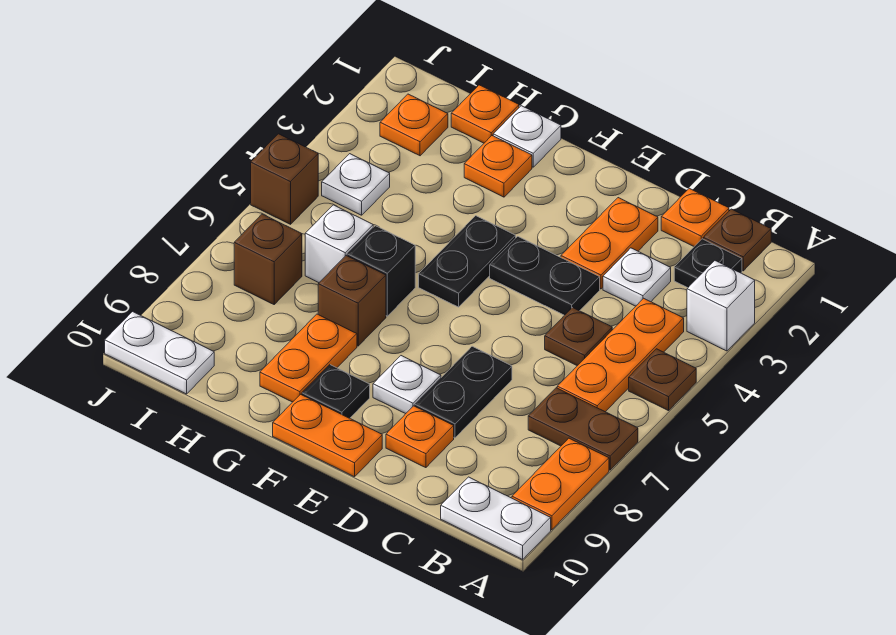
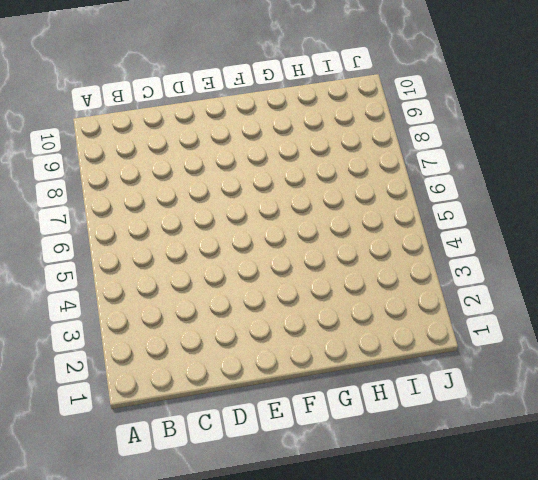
none -> white 1x1 brick [687,261,755,351]
none -> brown 1x1 plate [629,349,696,411]
none -> brown 1x2 plate [528,388,638,470]
none -> orange 1x2 plate [512,438,609,530]

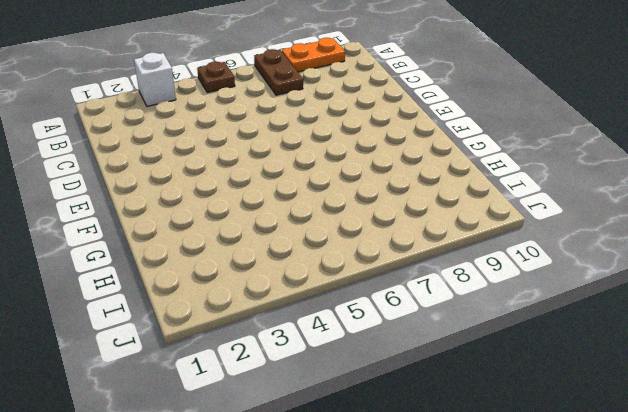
none -> white 1x2 plate [441,477,551,559]
none -> brown 1x1 plate [703,209,771,271]
none -> black 1x1 plate [674,239,742,288]
none -> orange 1x3 plate [557,298,684,412]

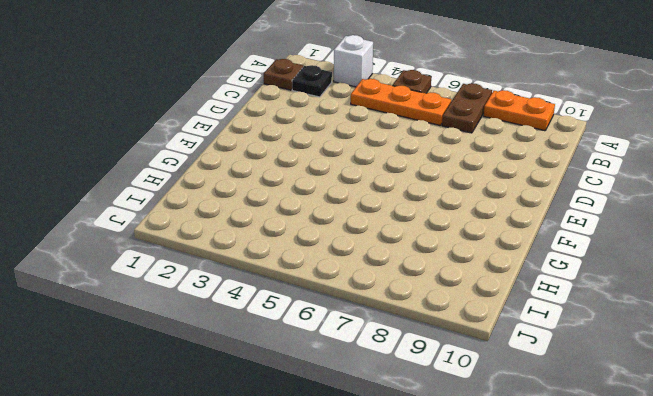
none -> white 1x2 plate [441,477,551,559]
none -> orange 1x1 plate [661,188,729,246]
none -> white 1x1 plate [603,248,671,306]
none -> brown 1x1 plate [545,308,612,366]

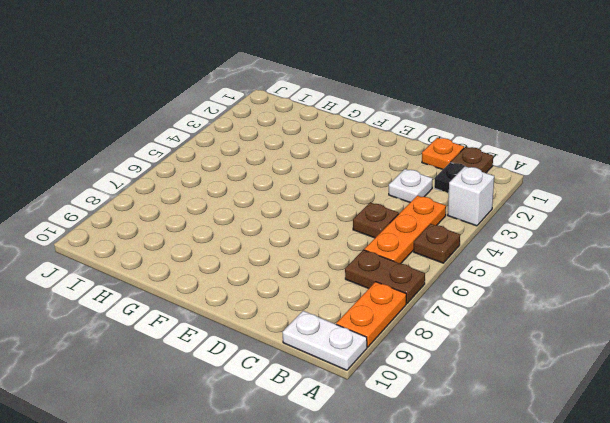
none -> orange 1x2 plate [561,198,658,289]
none -> black 1x2 plate [490,236,600,315]
none -> black 1x2 plate [415,346,512,438]
none -> orange 1x1 plate [386,406,454,468]

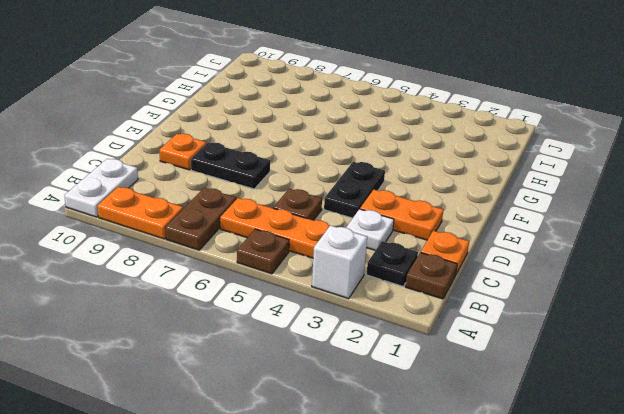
none -> white 1x1 plate [373,356,441,414]
none -> orange 1x2 plate [273,394,382,477]
none -> black 1x2 plate [419,216,516,307]
none -> black 1x1 plate [302,365,370,418]

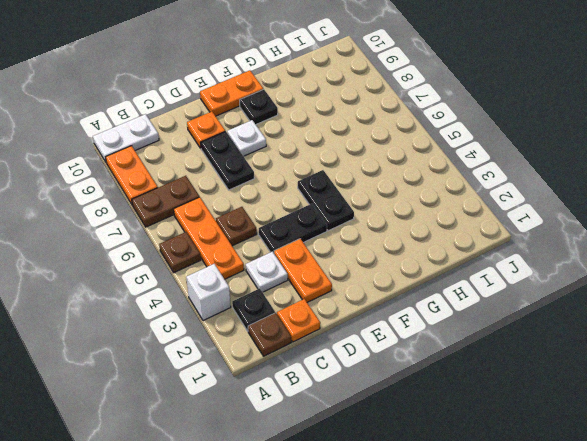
none -> white 1x1 plate [493,106,561,167]
none -> orange 1x1 plate [464,136,532,197]
none -> black 1x1 brick [347,226,415,316]
none -> brown 1x1 brick [318,256,386,346]

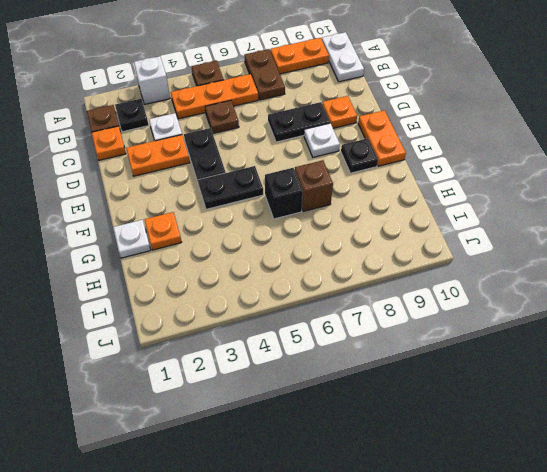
none -> orange 1x2 plate [260,314,357,402]
none -> orange 1x1 plate [451,85,519,143]
none -> white 1x1 brick [305,205,373,283]
none -> orange 1x1 plate [380,94,448,156]

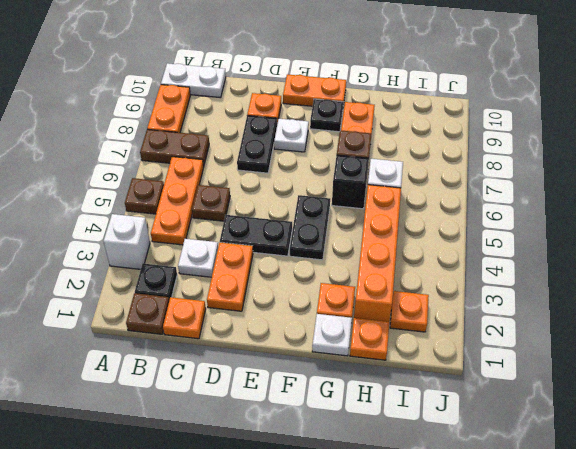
orange 1x4 brick [354,185,401,322] -> none
none -> white 1x1 plate [322,154,390,215]
none -> brown 1x1 brick [234,214,302,304]
none -> white 1x2 plate [105,312,214,394]
none -> brown 1x1 brick [251,134,318,224]

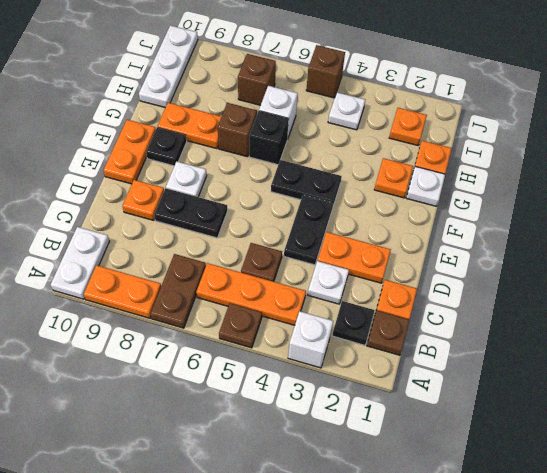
white 1x3 plate [139,25,198,108] -> white 1x2 plate [105,312,214,394]

